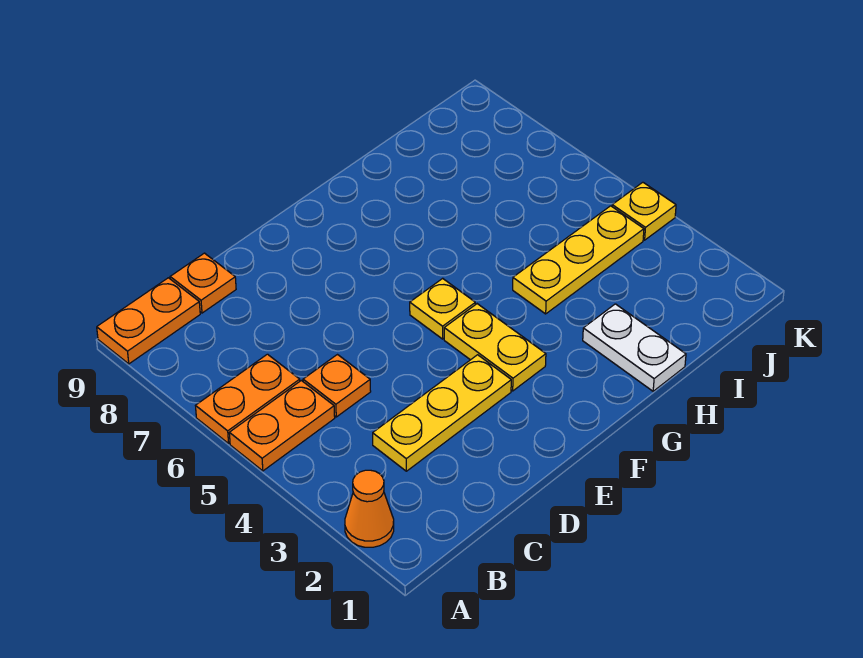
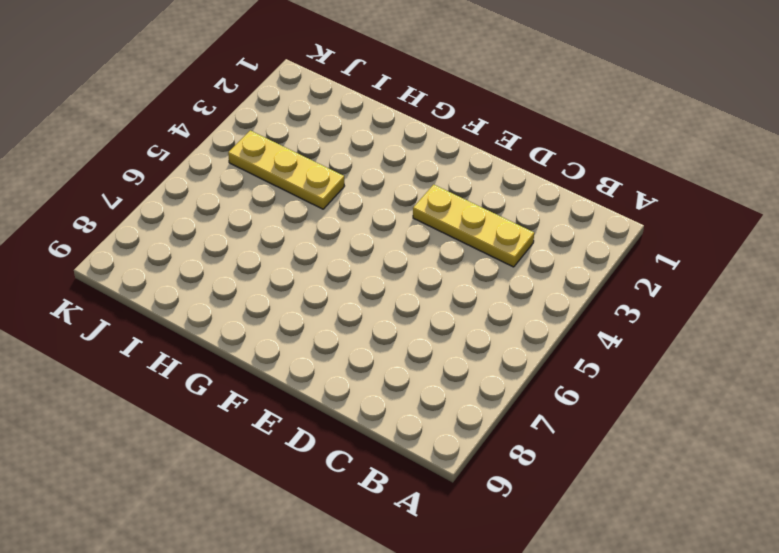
none -> orange 1x1 cone [345,470,394,547]
none -> orange 1x2 plate [229,380,335,471]
none -> orange 1x2 plate [196,354,300,443]

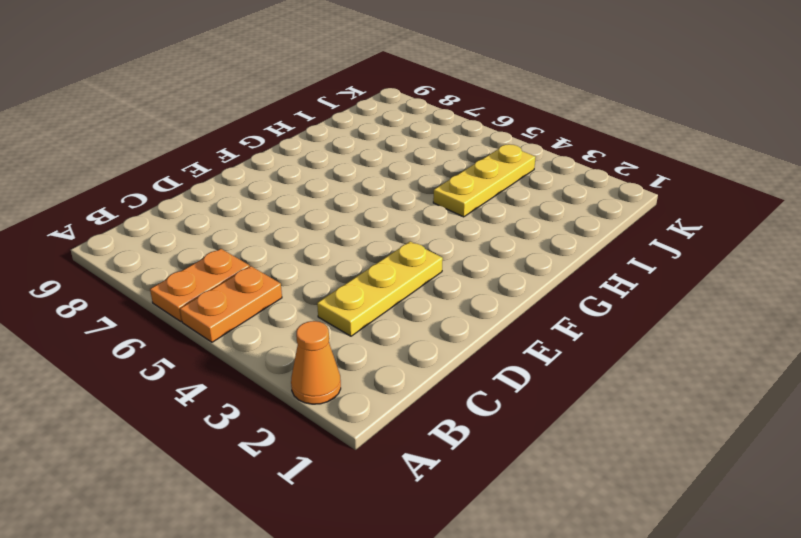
none -> orange 1x2 plate [97,278,200,364]
none -> orange 1x1 plate [303,355,371,417]
none -> orange 1x1 plate [170,253,236,313]

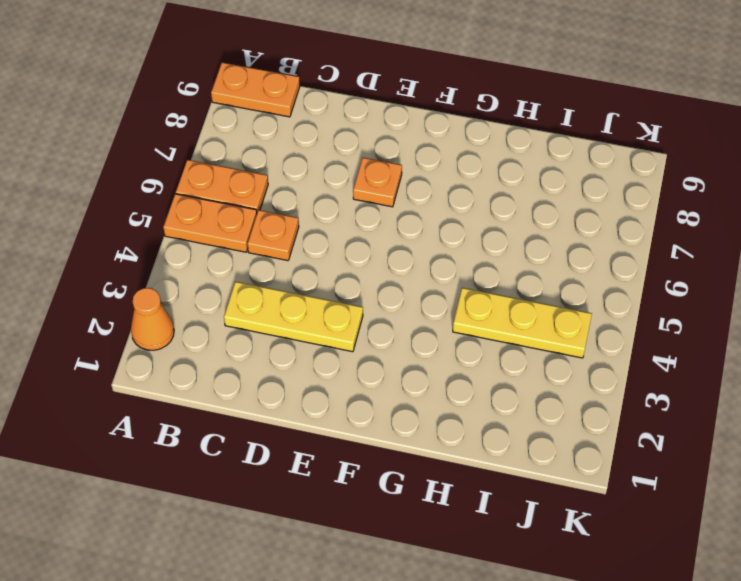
orange 1x1 plate [353,158,402,207] -> orange 1x1 plate moved to [170,253,236,313]
none -> yellow 1x2 plate [444,304,546,391]
none -> yellow 1x1 plate [410,278,475,339]
none -> white 1x2 plate [583,304,686,391]

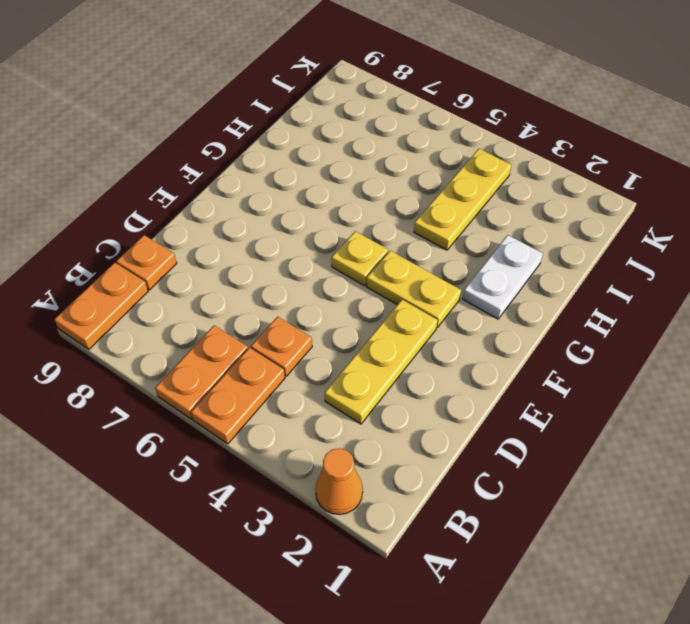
white 1x2 plate [463,235,543,319] -> white 1x2 plate turned to [583,304,686,391]
none -> yellow 1x1 plate [612,182,676,240]

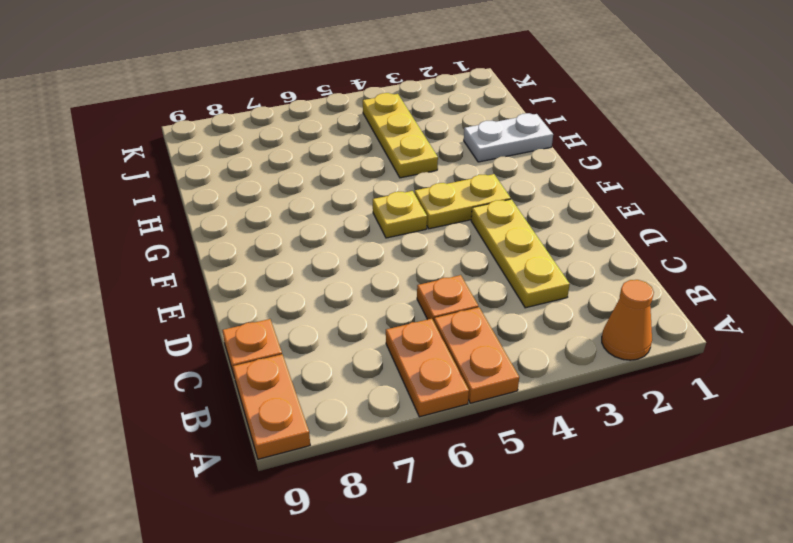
none -> yellow 1x1 plate [612,182,676,240]

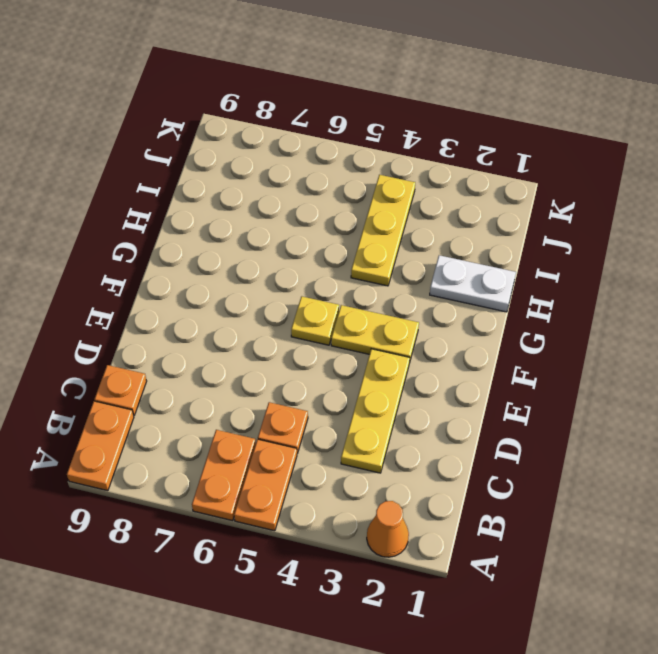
none -> yellow 1x1 plate [612,182,676,240]

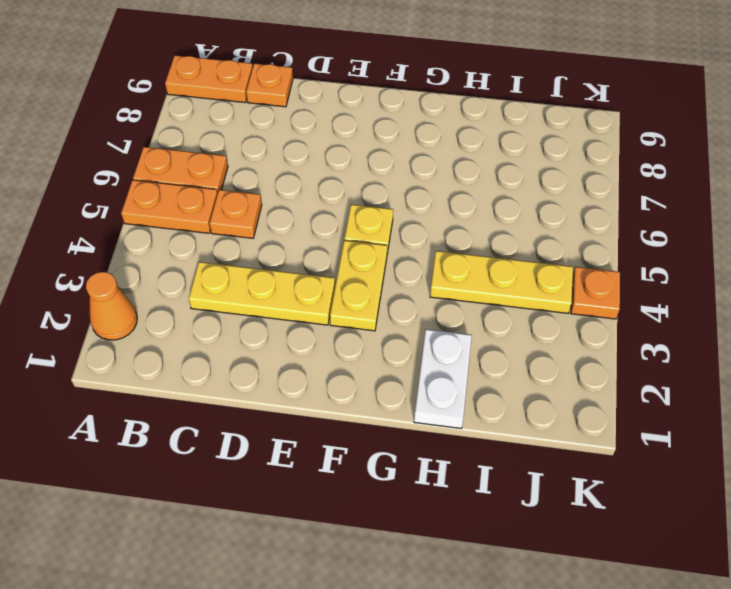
orange 1x1 plate [571,267,620,319] -> yellow 1x1 plate [612,182,676,240]

